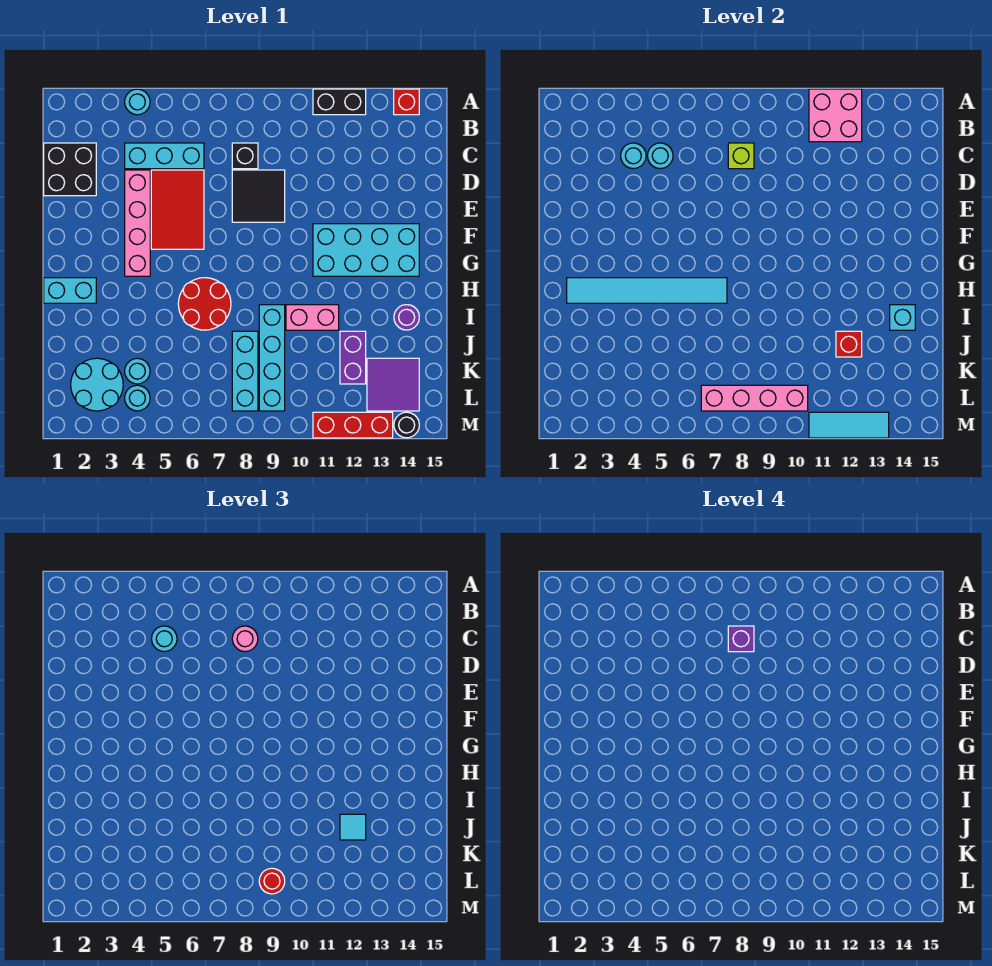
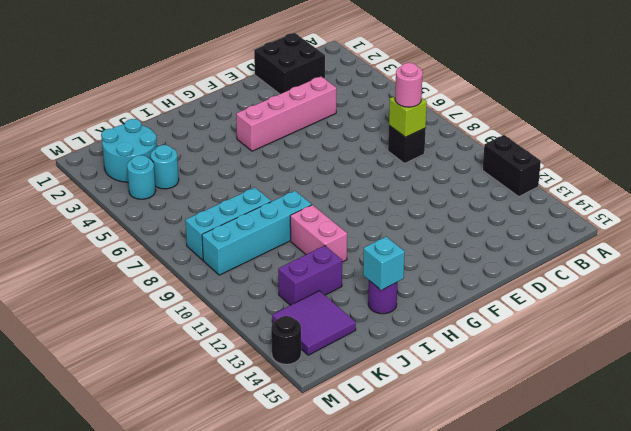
none -> cyan 1x1 round brick [125,89,150,115]
none -> red 1x1 brick [394,89,419,115]
none -> cyan 1x3 brick [125,143,204,169]
none -> red 2x3 tile [151,170,204,249]

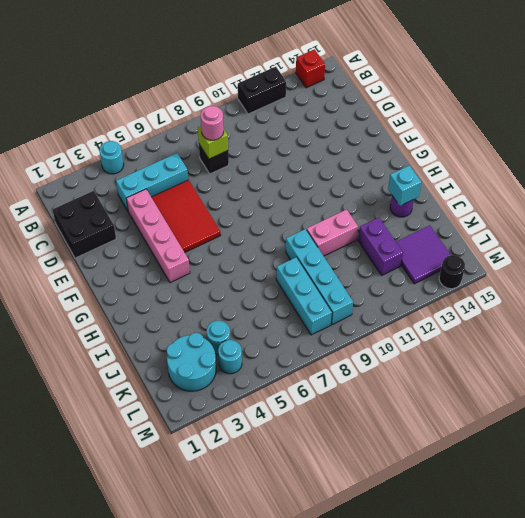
none -> black 2x2 tile [232,170,285,222]
none -> cyan 2x4 brick [313,224,419,276]
none -> cyan 1x2 brick [44,278,96,303]
none -> red 2x2 round brick [178,278,231,330]

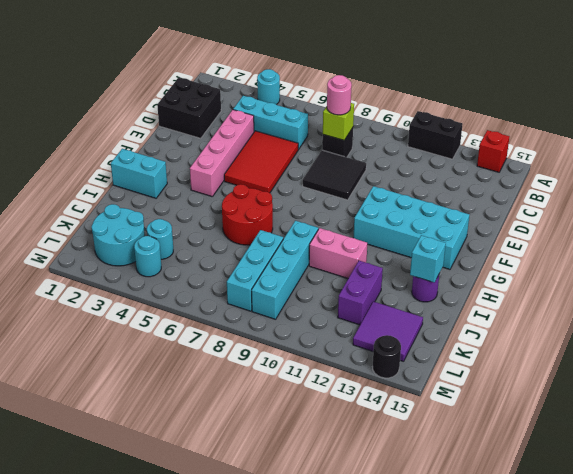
none -> red 1x3 brick [313,412,393,438]
none -> pink 2x2 brick [809,89,862,142]
none -> cyan 1x1 round brick [621,143,646,169]
none -> cyan 1x1 round brick [648,143,673,169]

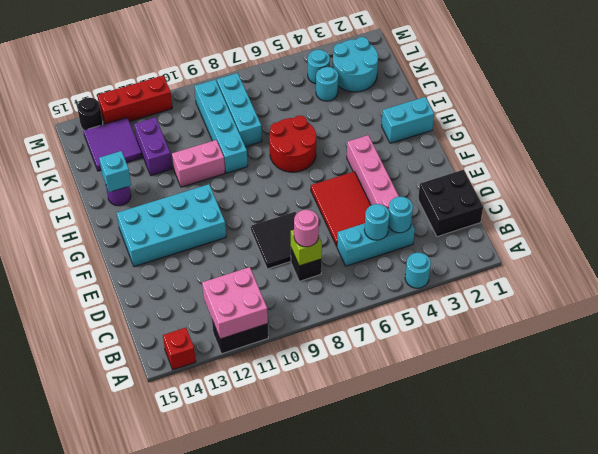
none -> cyan 1x6 tile [567,278,727,303]
none -> red 1x1 brick [836,331,862,357]
none -> pink 1x4 brick [701,385,808,411]
none -> cyan 1x3 tile [809,412,889,438]

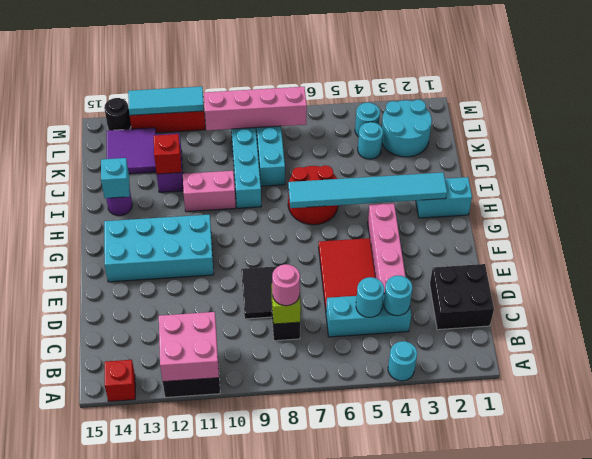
none -> cyan 1x1 round brick [152,626,177,652]
none -> cyan 1x1 tile [340,814,366,840]
none -> red 1x1 round brick [259,868,285,894]
none -> purple 1x1 brick [728,626,754,652]

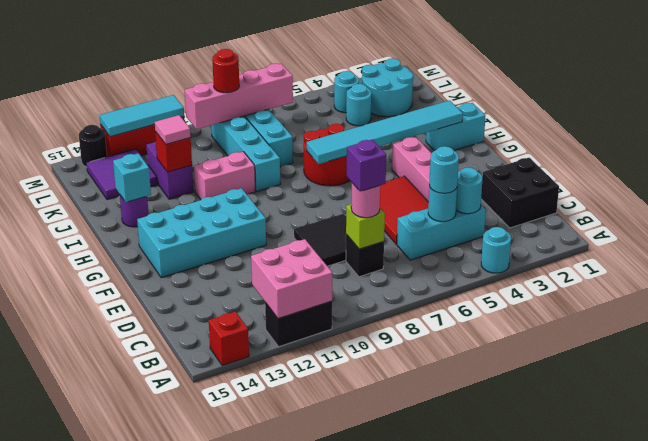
pink 1x1 tile [154,115,191,144] -> cyan 1x1 tile [340,814,366,840]

